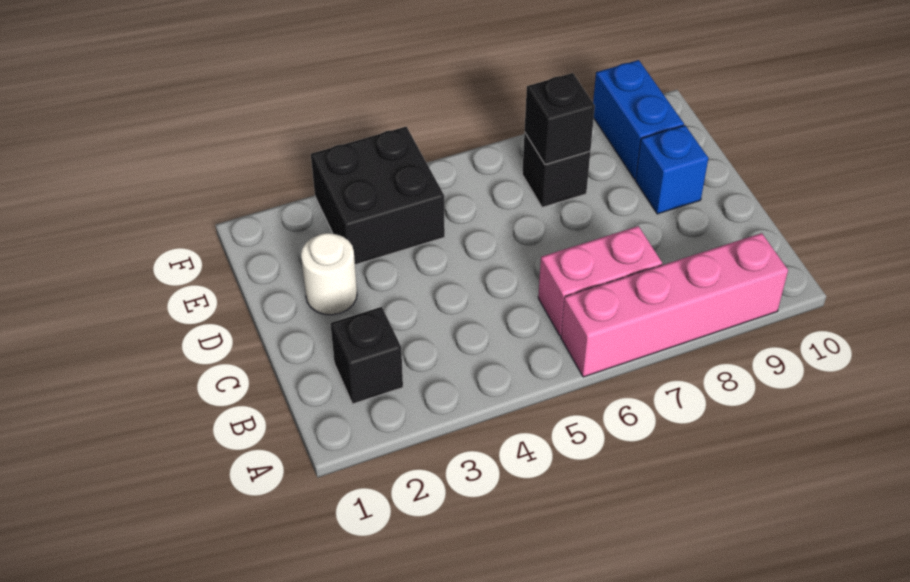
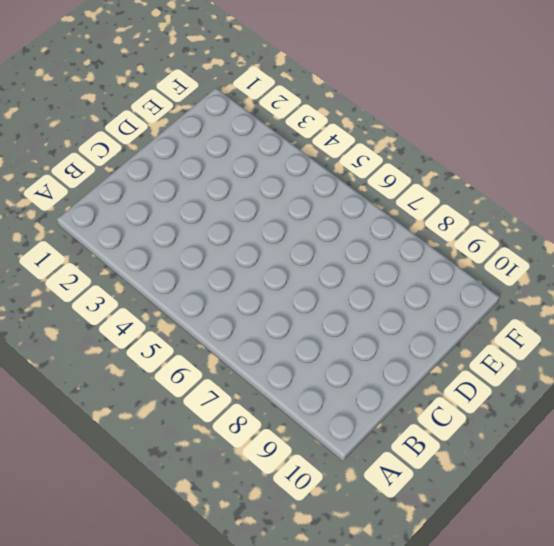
none -> pink 1x4 brick [561,233,788,377]
none -> black 1x1 brick [330,307,403,404]

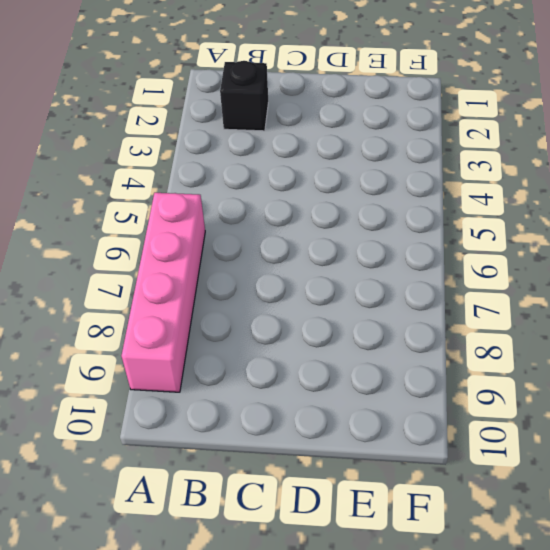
none -> pink 1x2 brick [538,226,662,336]
none -> white 1x1 round brick [301,233,357,315]

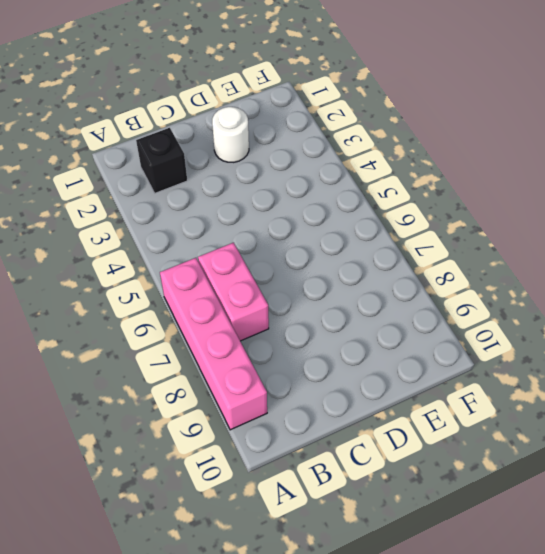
none -> blue 1x1 brick [635,125,708,214]
none -> black 2x2 brick [311,127,445,265]

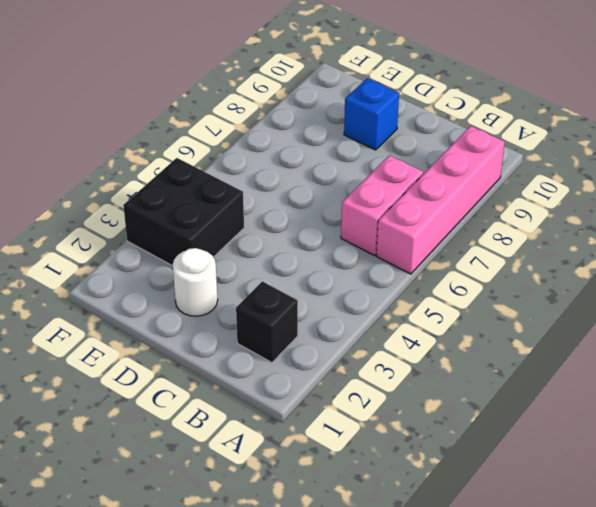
none -> black 1x1 brick [522,132,590,207]
none -> blue 1x2 brick [593,60,684,179]

